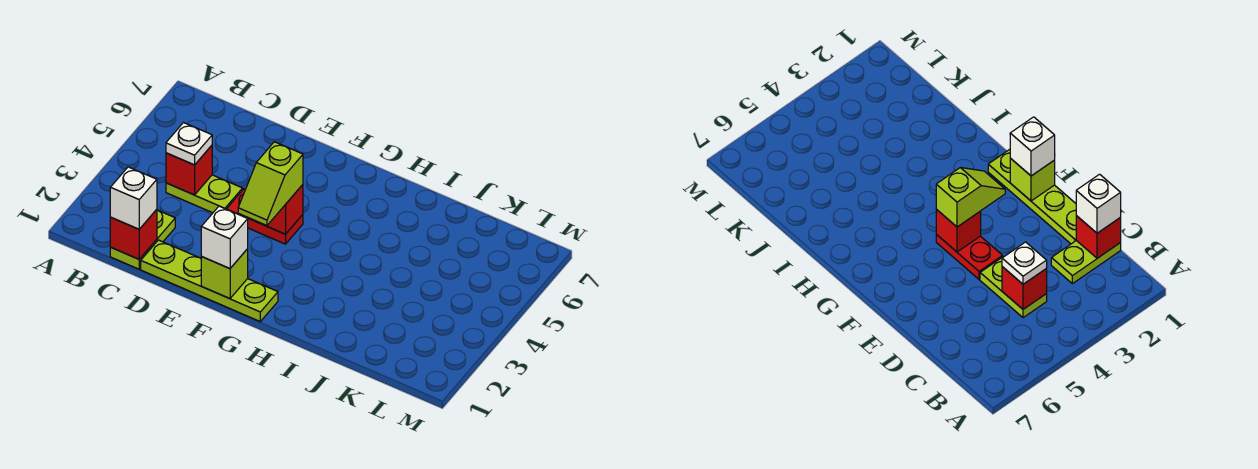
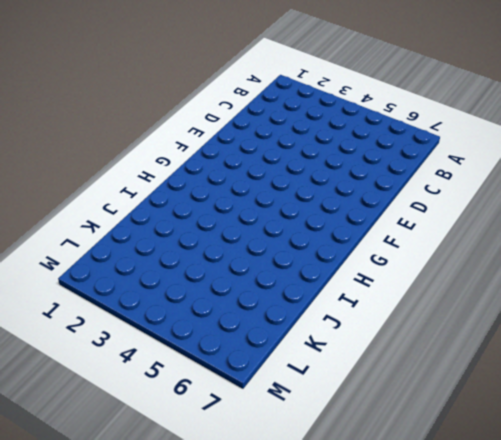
none -> lime 1x2 plate [110,210,175,269]
none -> lime 1x2 plate [166,175,243,213]
none -> lime 1x4 plate [141,240,278,321]

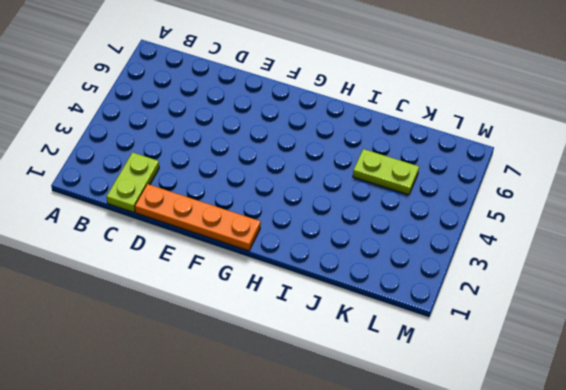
orange 1x4 plate [135,184,261,251] -> lime 1x4 plate [141,240,278,321]
lime 1x2 plate [353,149,419,195] -> lime 1x2 plate moved to [166,175,243,213]
none -> red 1x2 plate [227,189,303,244]
none -> red 1x1 brick [110,209,157,259]
none -> red 1x1 brick [166,146,212,195]

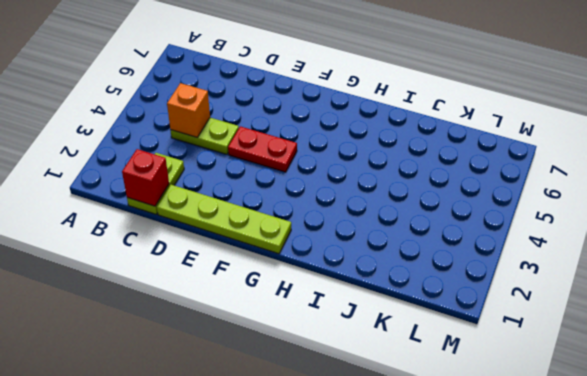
orange 1x1 brick [167,83,210,137] -> red 1x1 brick [166,146,212,195]
none -> lime 1x1 brick [201,249,248,299]
none -> red 1x1 brick [258,185,303,234]
none -> white 1x1 brick [110,167,157,229]

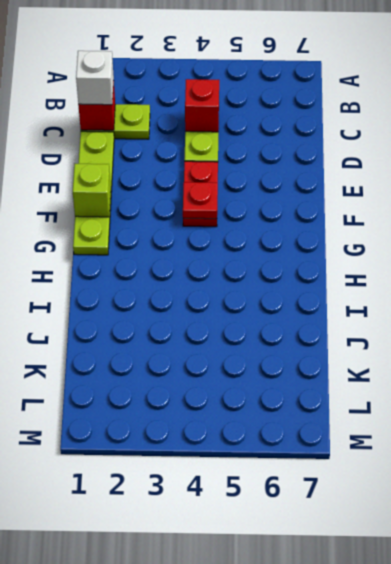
red 1x1 plate [183,182,218,219] -> red 1x1 brick [258,185,303,234]
none -> white 1x1 plate [166,123,212,165]
none -> white 1x1 brick [201,206,248,269]
none -> lime 1x2 slope [238,142,303,225]

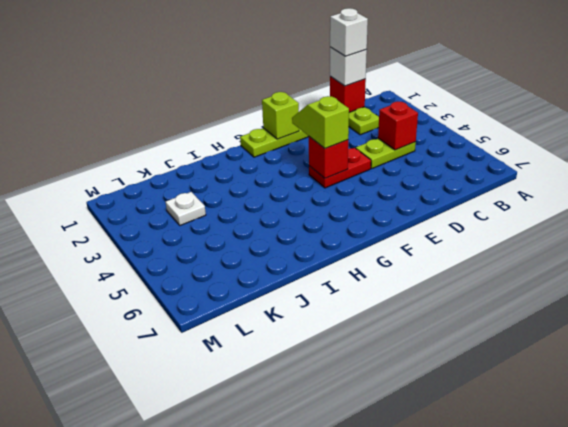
white 1x1 brick [330,8,368,56] -> white 1x1 brick moved to [201,206,248,269]
white 1x1 plate [166,192,206,225] -> white 1x1 plate moved to [166,123,212,165]

